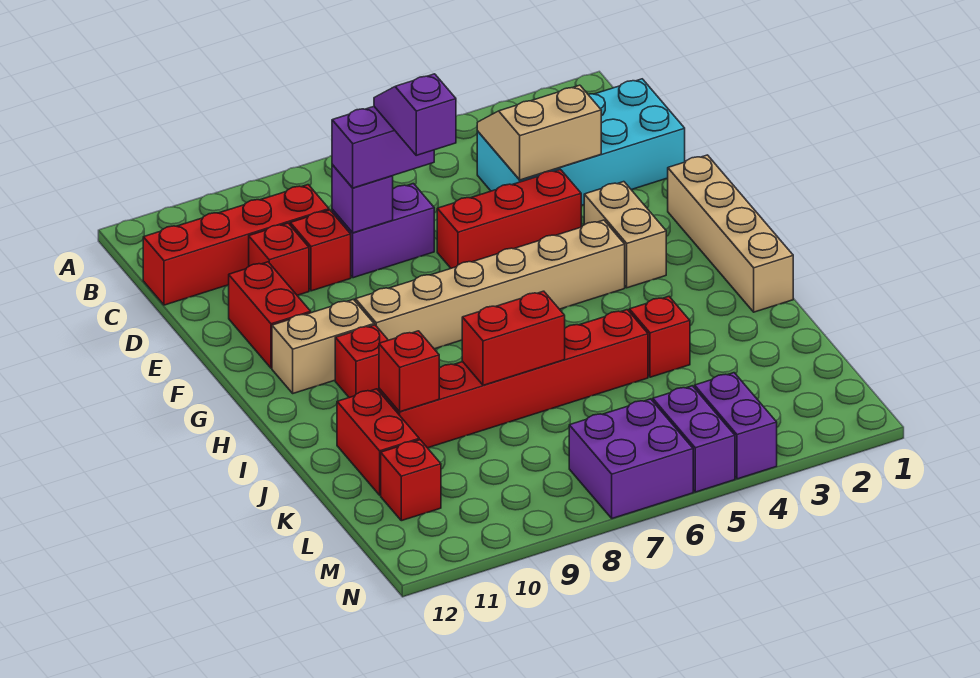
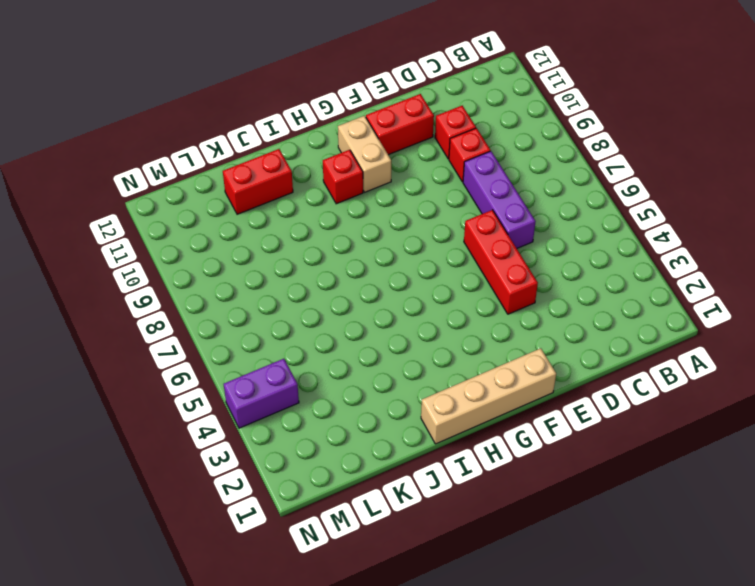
purple 1x3 brick [463,151,536,248] -> purple 1x2 brick [332,184,434,278]
none -> cyan 2x4 brick [477,79,685,205]
none -> red 1x4 brick [143,185,329,305]
none -> tan 1x2 brick [584,182,666,288]

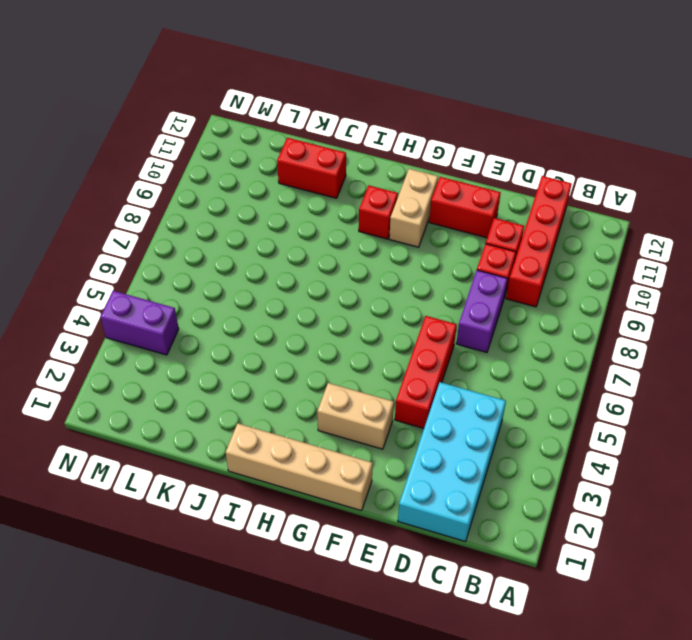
none -> tan 1x6 brick [355,220,625,349]
none -> red 1x1 brick [629,297,690,377]
none -> red 1x6 brick [379,310,648,448]

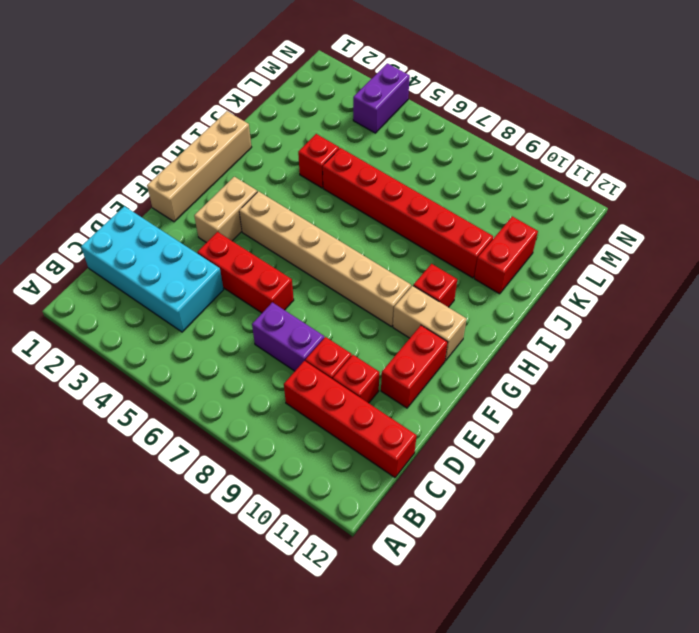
none -> red 1x1 brick [381,440,441,521]
none -> purple 1x2 brick [652,386,735,492]
none -> purple 2x2 brick [569,399,693,518]

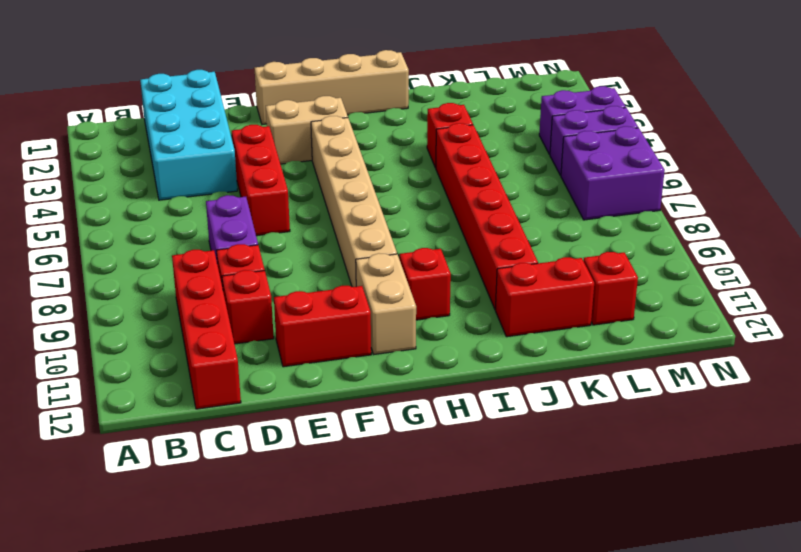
none -> tan 2x2 slope [477,85,601,180]
none -> purple 1x1 brick [332,165,393,233]
none -> red 1x2 brick [462,291,565,385]

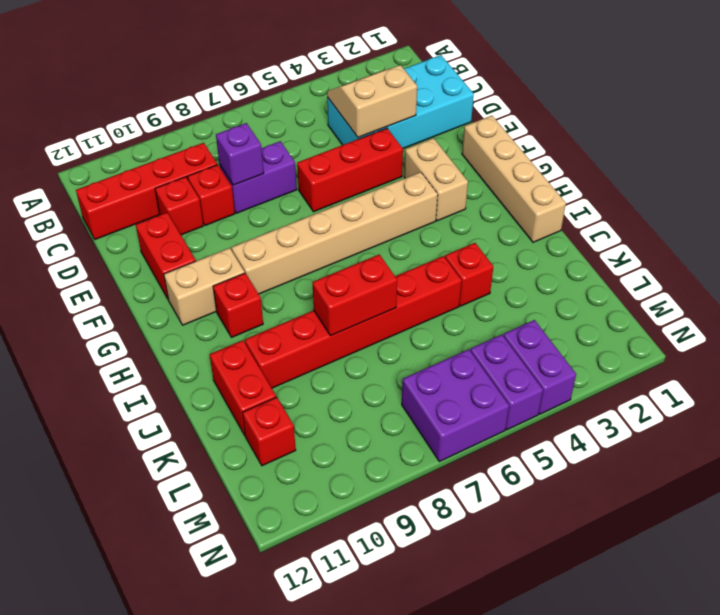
none -> red 1x1 brick [379,331,439,412]
none -> purple 1x2 brick [332,107,434,188]
none -> purple 1x2 slope [374,74,456,155]

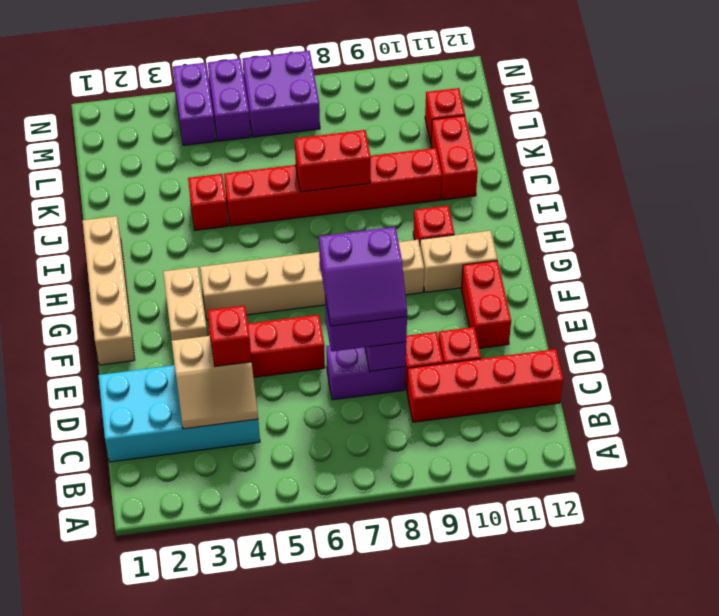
red 1x1 brick [208,306,252,366] -> red 1x1 brick moved to [379,331,439,412]
purple 2x2 slope [319,227,407,326] -> purple 1x2 slope [374,74,456,155]

